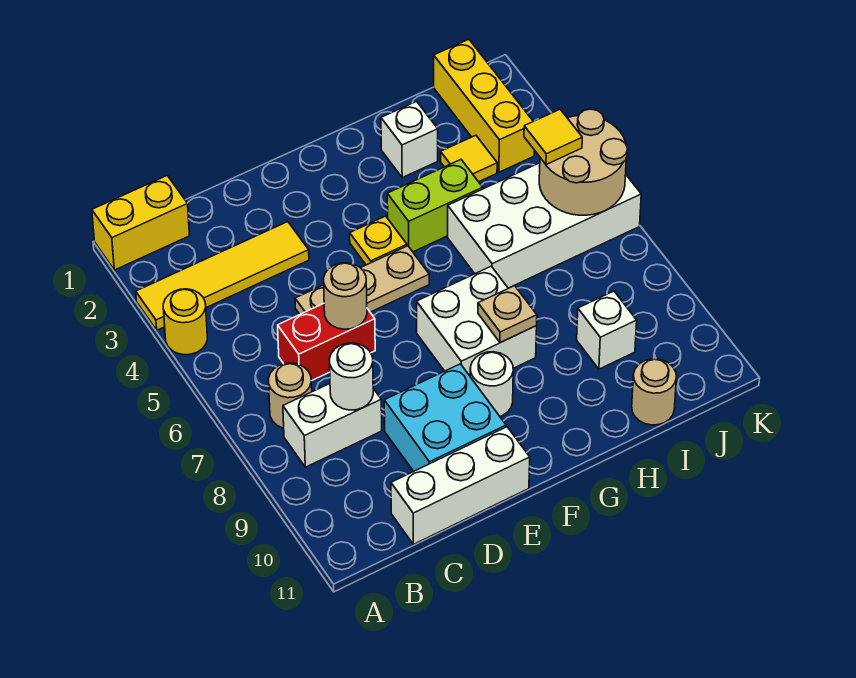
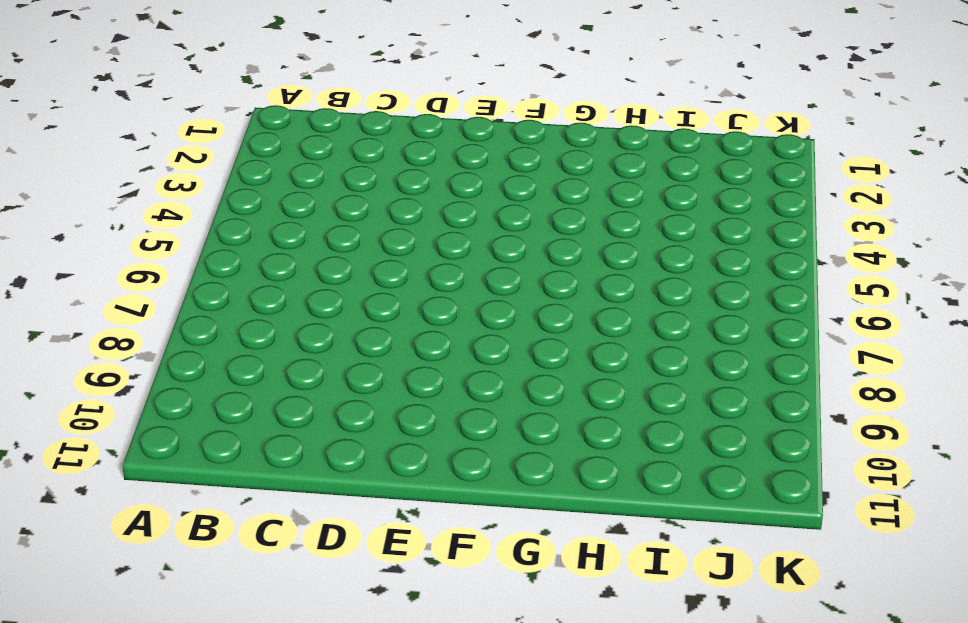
none -> yellow 1x2 brick [92,176,190,270]
none -> yellow 1x4 tile [136,222,309,330]
none -> yellow 1x1 round brick [163,289,207,355]

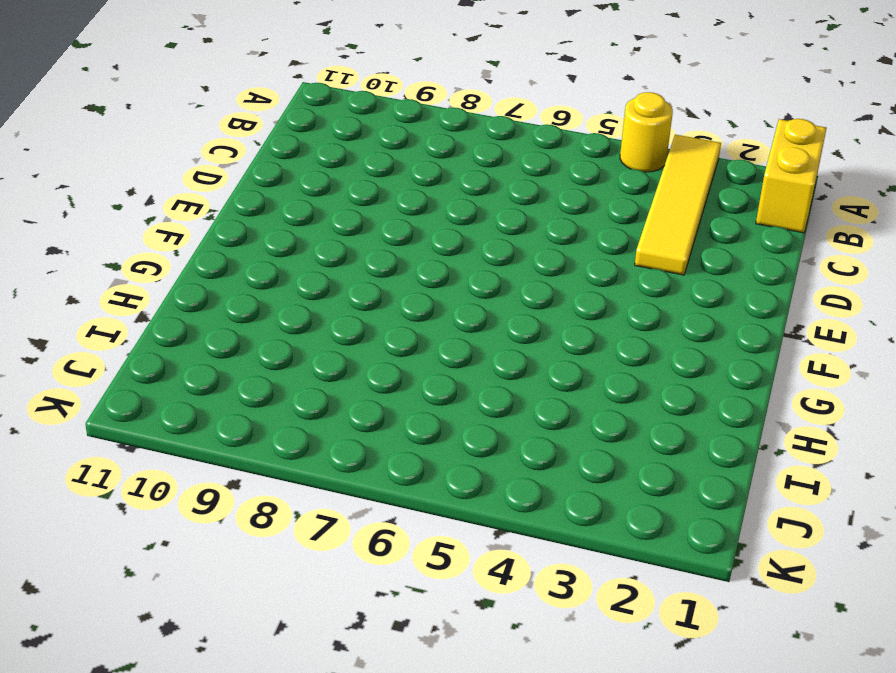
none -> tan 1x1 round brick [268,363,312,428]
none -> white 1x2 brick [283,384,382,467]
none -> red 1x2 brick [278,304,375,381]

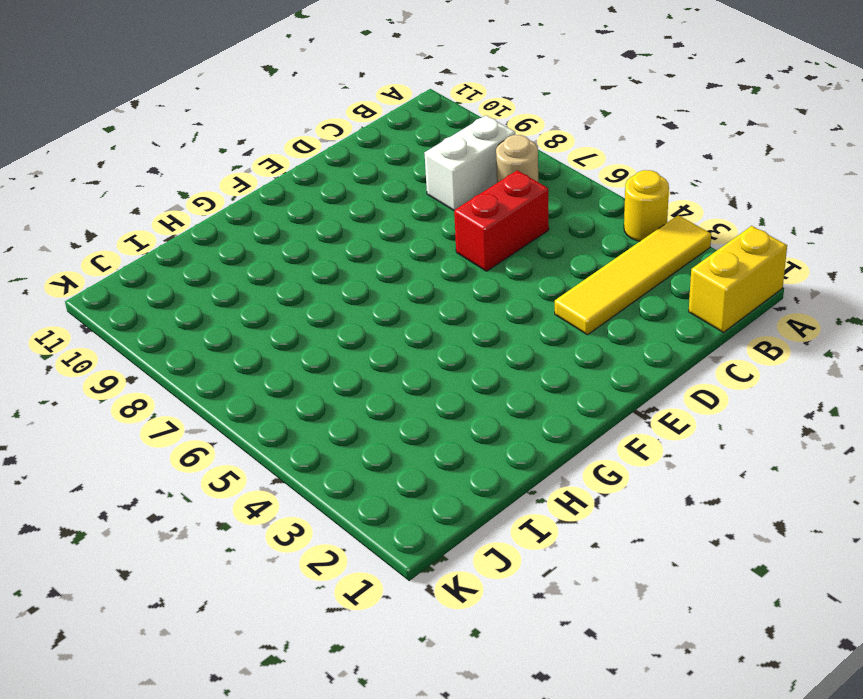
none -> white 1x3 brick [391,427,530,544]
none -> tan 1x3 plate [295,246,429,314]
none -> cyan 2x2 brick [384,364,506,471]

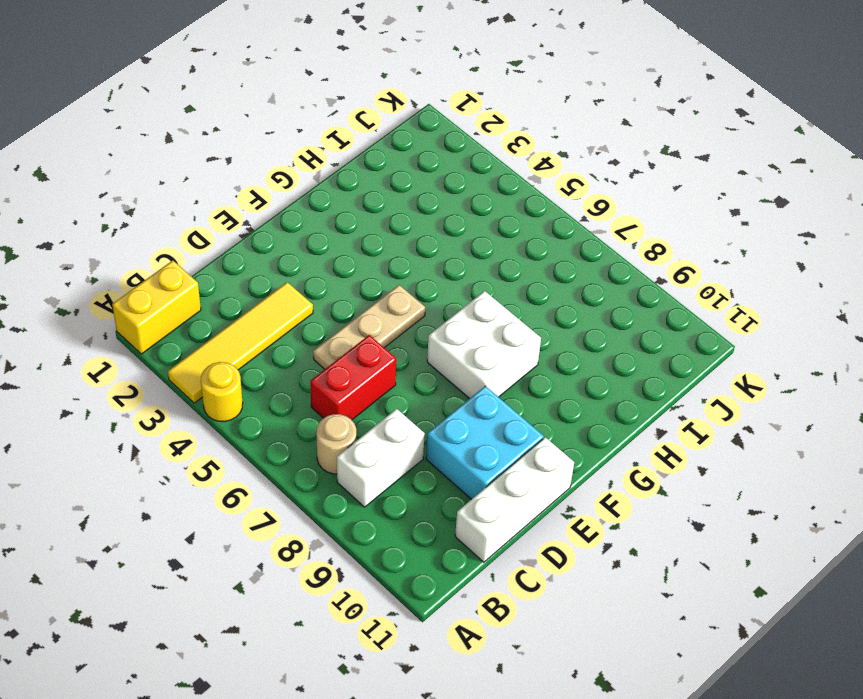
none -> yellow 1x1 plate [350,216,407,265]
none -> white 1x1 round brick [470,352,513,416]
none -> lime 1x2 brick [387,160,483,252]

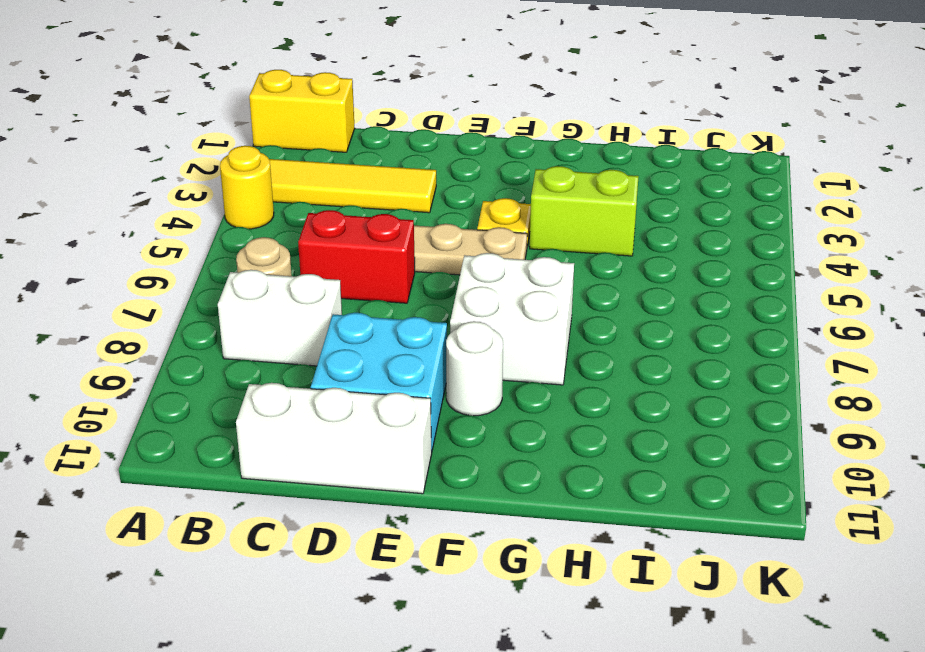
none -> white 1x1 brick [381,101,438,178]
none -> white 2x4 brick [448,163,641,288]
none -> yellow 1x1 tile [441,135,497,182]

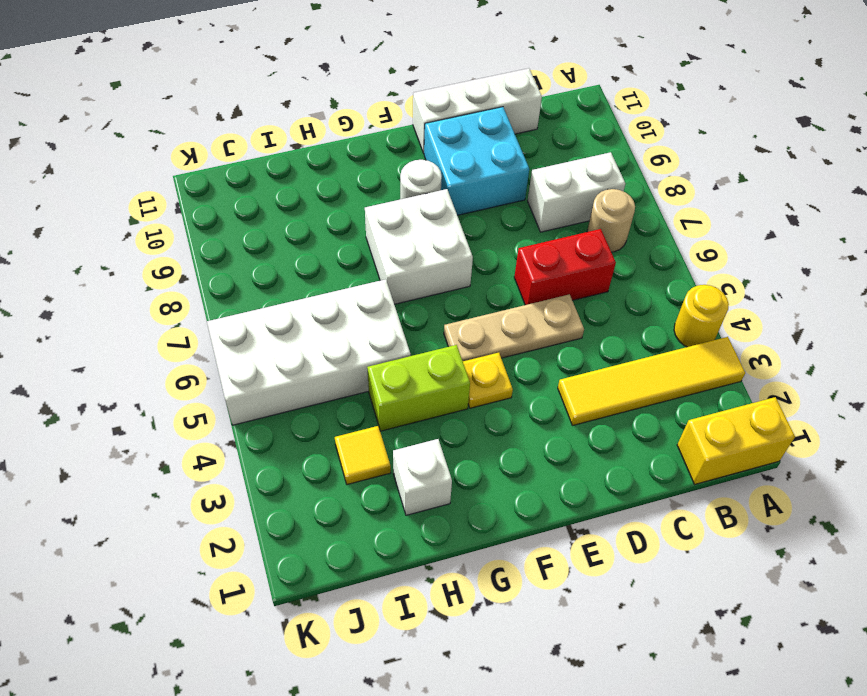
none -> white 1x1 brick [577,291,637,369]
none -> tan 1x1 round brick [632,359,676,425]
none -> yellow 1x3 brick [434,39,534,172]

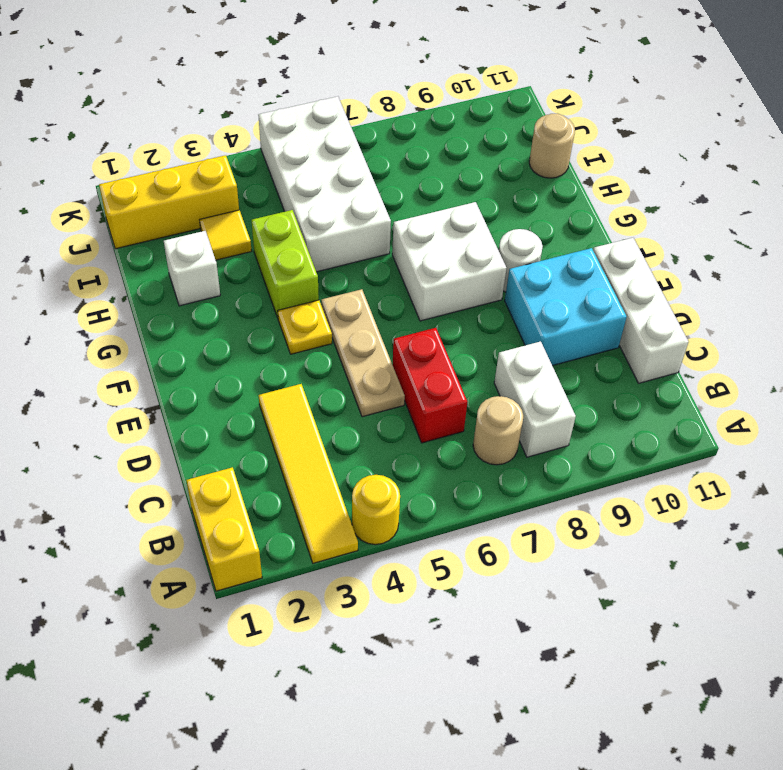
none -> white 1x1 brick [577,291,637,369]
none -> white 1x1 round brick [329,343,373,410]
none -> tan 1x1 round brick [324,263,367,329]

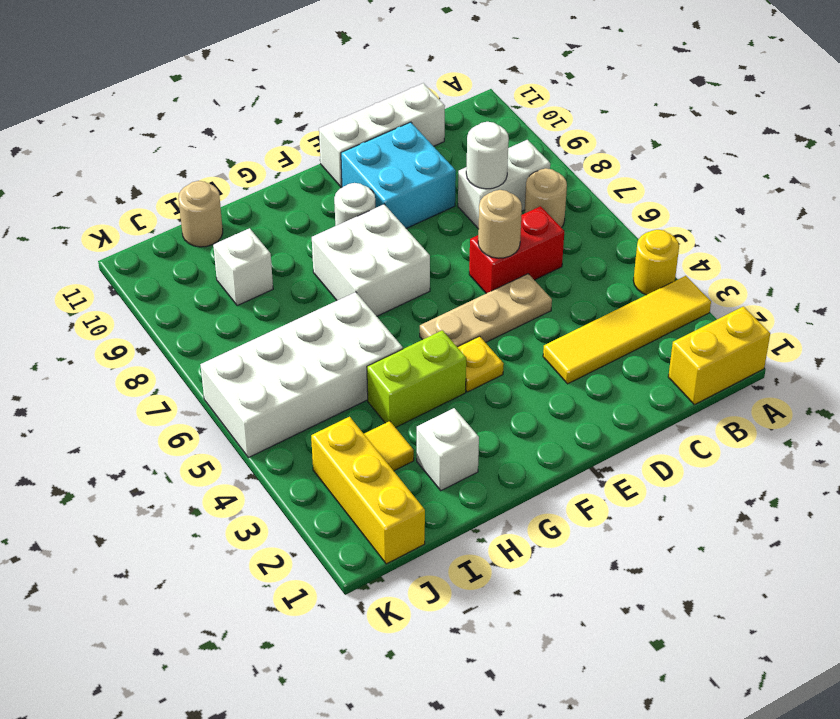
none -> tan 1x1 plate [478,286,537,343]
none -> tan 2x2 round brick [539,109,628,215]
none -> yellow 1x1 tile [524,109,582,165]

